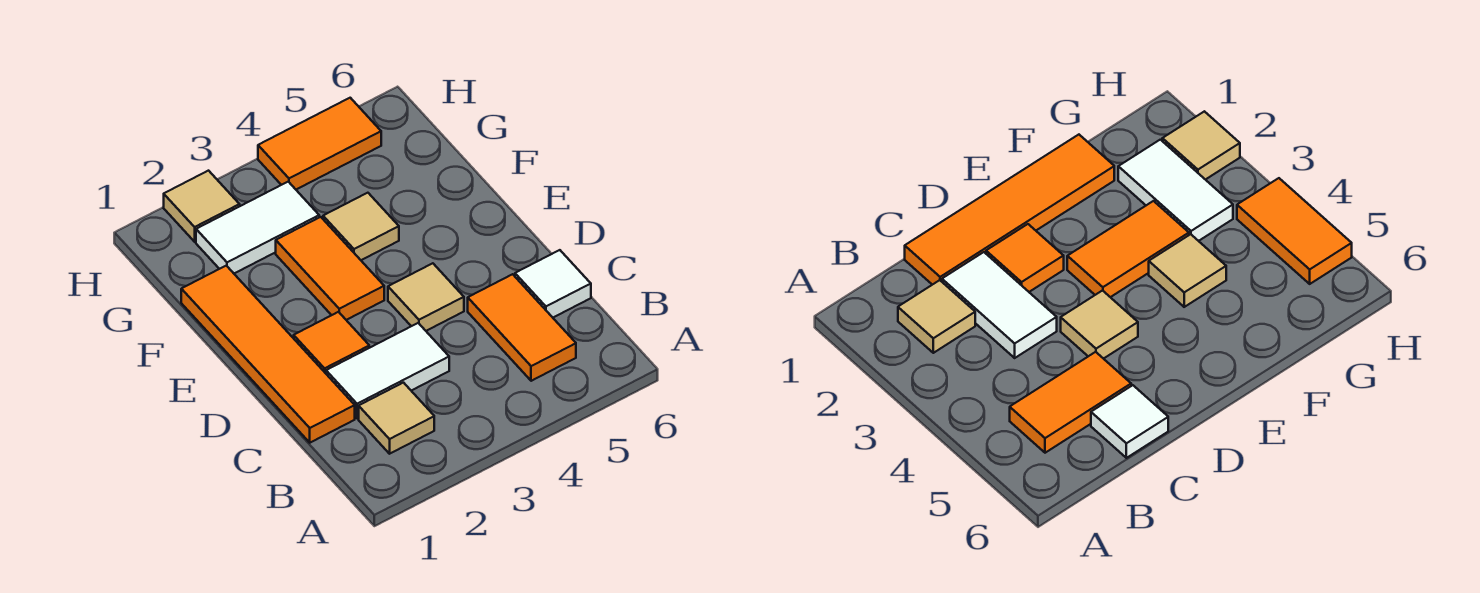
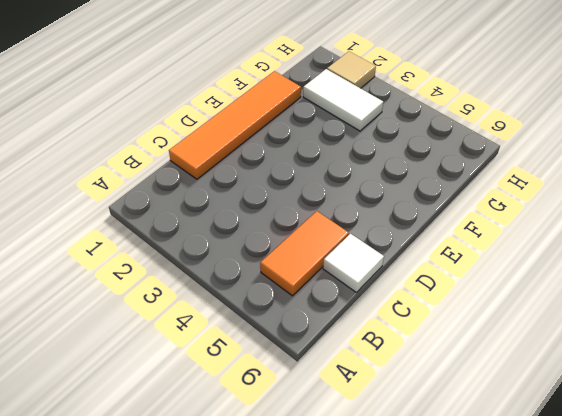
none -> tan 1x1 tile [359,383,434,454]
none -> white 1x2 tile [326,323,449,418]
none -> orange 1x1 tile [294,312,369,373]

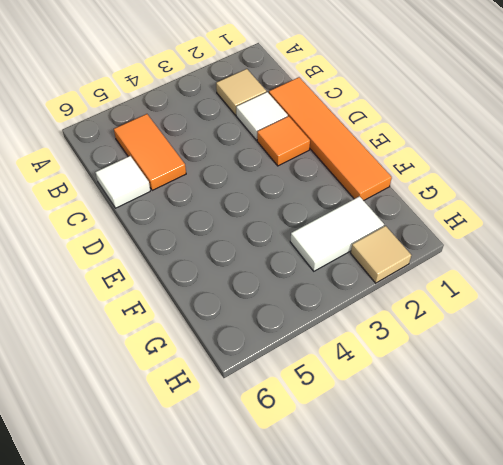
white 1x1 tile [236,92,288,140] -> white 1x2 tile [326,323,449,418]
none -> tan 1x1 tile [388,263,464,331]
none -> orange 1x2 tile [276,217,384,320]
none -> tan 1x1 tile [323,193,399,260]

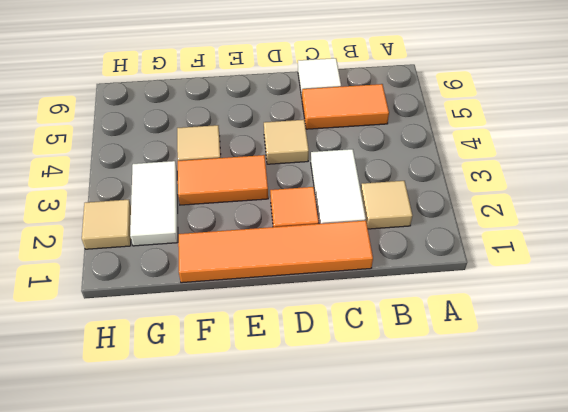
none -> orange 1x2 tile [258,98,381,189]

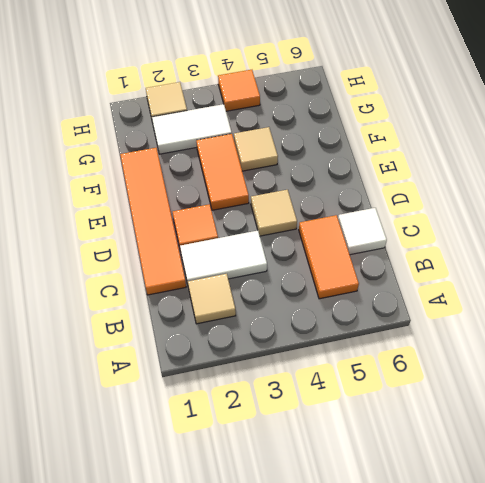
orange 1x1 tile [218,70,260,111] -> orange 1x2 tile [258,98,381,189]

